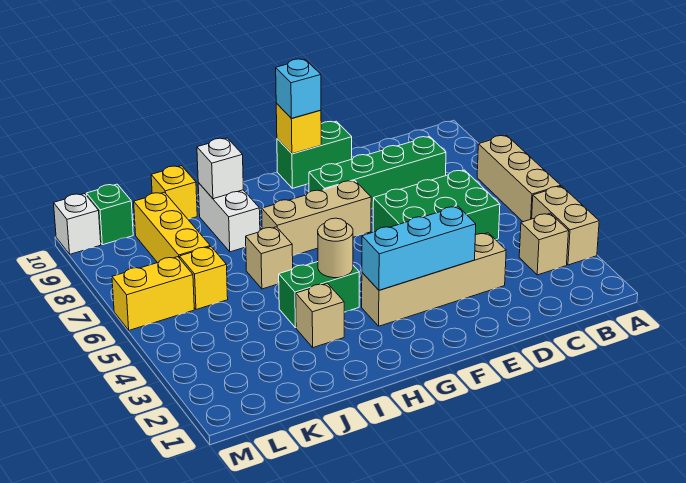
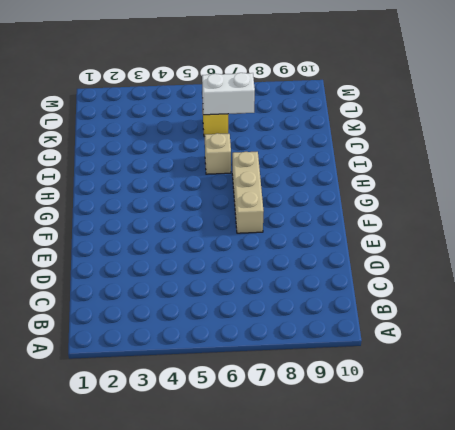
white 1x2 brick [202,73,255,115] -> white 1x2 brick moved to [198,183,260,252]
none -> tan 1x2 brick [532,186,599,265]
none -> tan 1x3 brick [477,135,561,222]
none -> tan 1x1 brick [519,213,569,275]

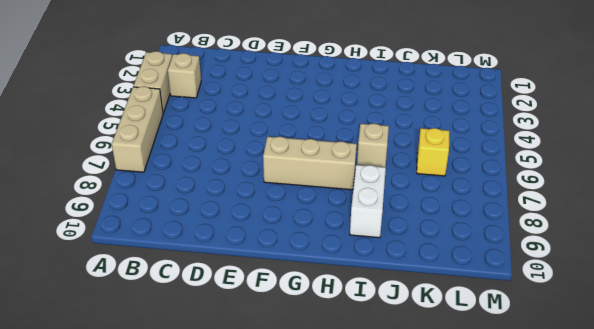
none -> green 2x3 brick [373,170,500,240]
none -> green 1x4 brick [309,137,446,209]
none -> tan 1x4 brick [362,233,506,326]

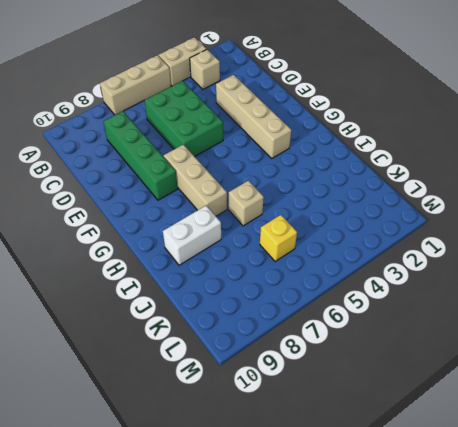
none -> green 1x2 brick [277,121,352,188]
none -> green 1x2 brick [279,262,359,328]
none -> tan 1x1 brick [296,283,344,348]

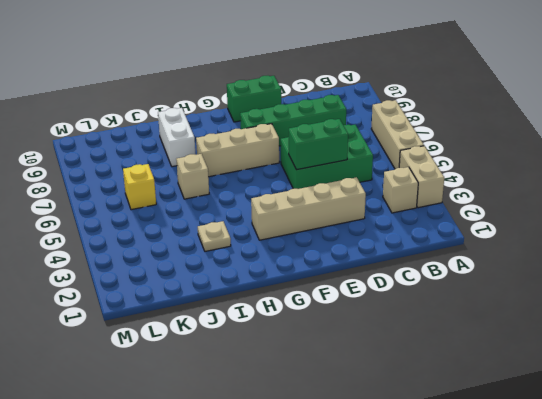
green 1x2 brick [289,119,348,170] -> green 1x2 brick moved to [279,262,359,328]
tan 1x1 plate [198,221,231,251] -> tan 1x1 brick [296,283,344,348]
none -> yellow 1x1 brick [151,166,197,219]
none -> yellow 1x3 brick [134,192,210,263]
none -> yellow 1x2 brick [112,257,194,330]

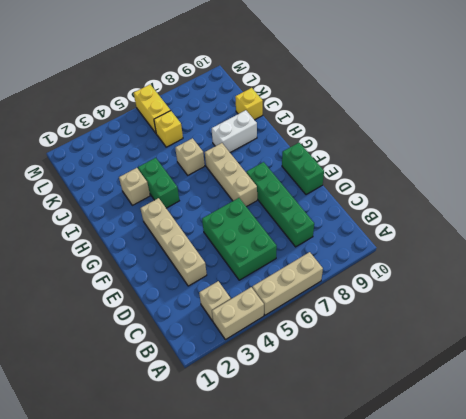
none -> yellow 1x3 brick [134,192,210,263]
none -> green 1x1 brick [86,184,133,245]
none -> white 1x1 brick [54,194,101,254]

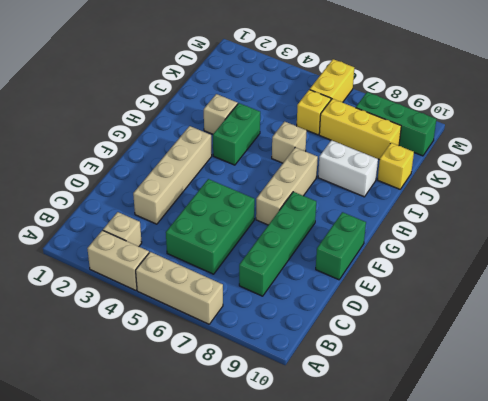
green 1x3 brick [356,92,436,156] -> green 1x1 brick [86,184,133,245]
none -> white 1x1 brick [54,194,101,254]
none -> cyan 1x3 brick [362,206,476,290]
none -> yellow 1x1 brick [276,103,321,154]

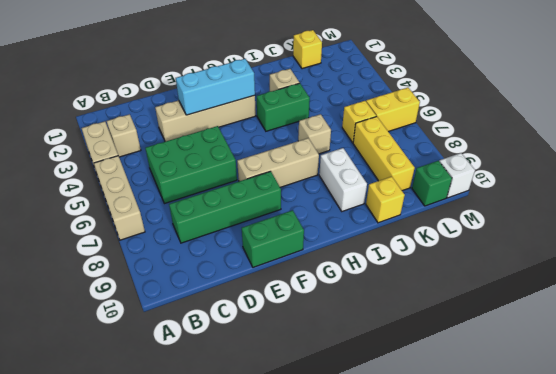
yellow 1x1 brick [293,30,322,69] -> yellow 1x1 brick moved to [276,103,321,154]
none -> tan 1x1 round brick [318,218,353,278]
none -> white 1x1 brick [197,138,243,199]
none -> cyan 1x1 brick [276,59,321,118]

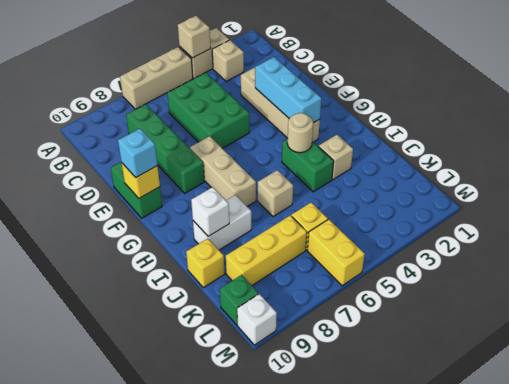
tan 1x1 brick [178,16,211,58] -> none

